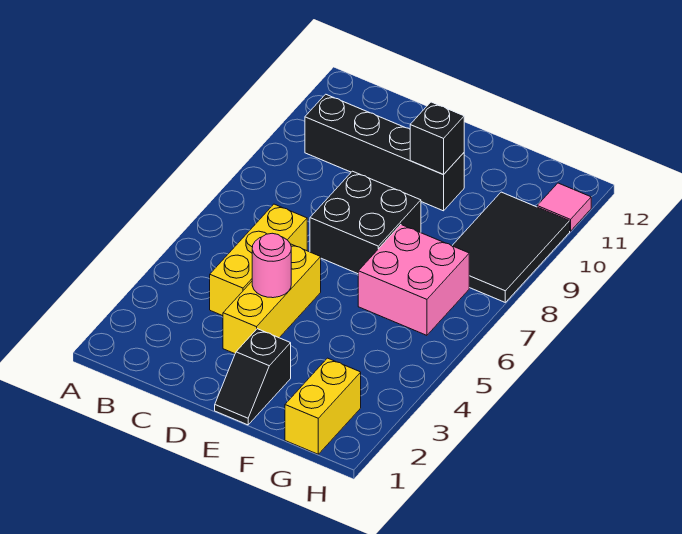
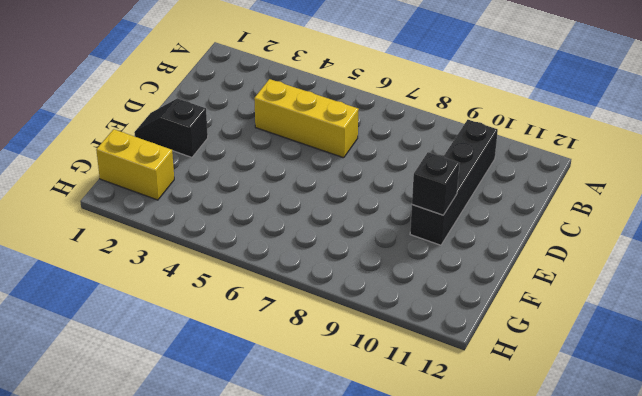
none -> yellow 1x3 brick [223,244,321,354]
none -> black 2x2 brick [310,171,421,274]

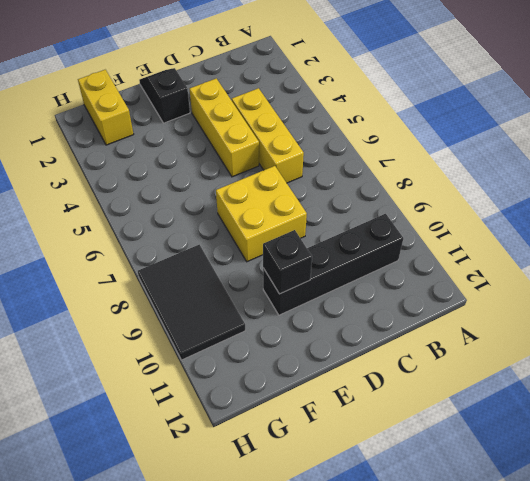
yellow 2x2 brick [216,166,307,262] -> black 2x2 brick [310,171,421,274]
none -> pink 2x2 brick [358,225,469,335]
none -> pink 1x1 tile [537,183,591,231]

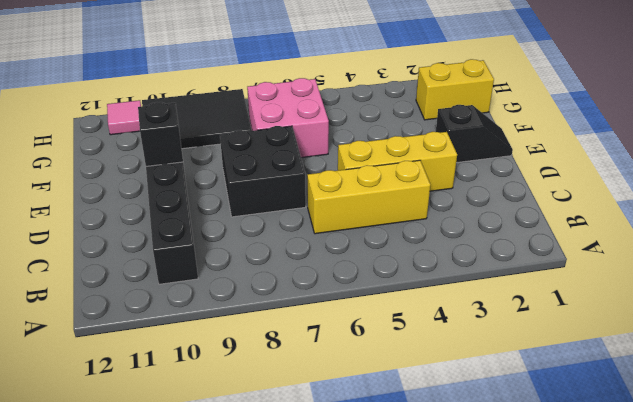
none -> pink 1x1 round brick [252,233,291,298]

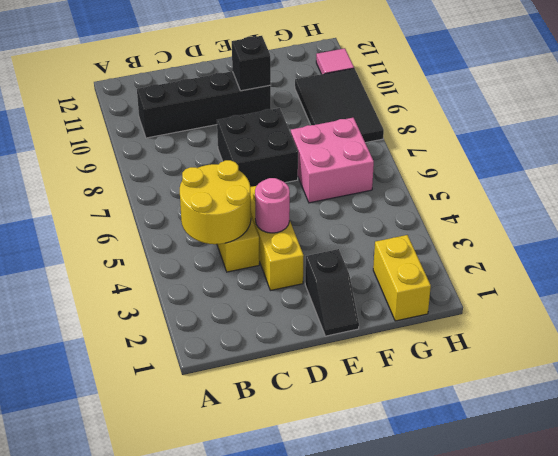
yellow 2x2 round brick [180,160,251,244] -> none

